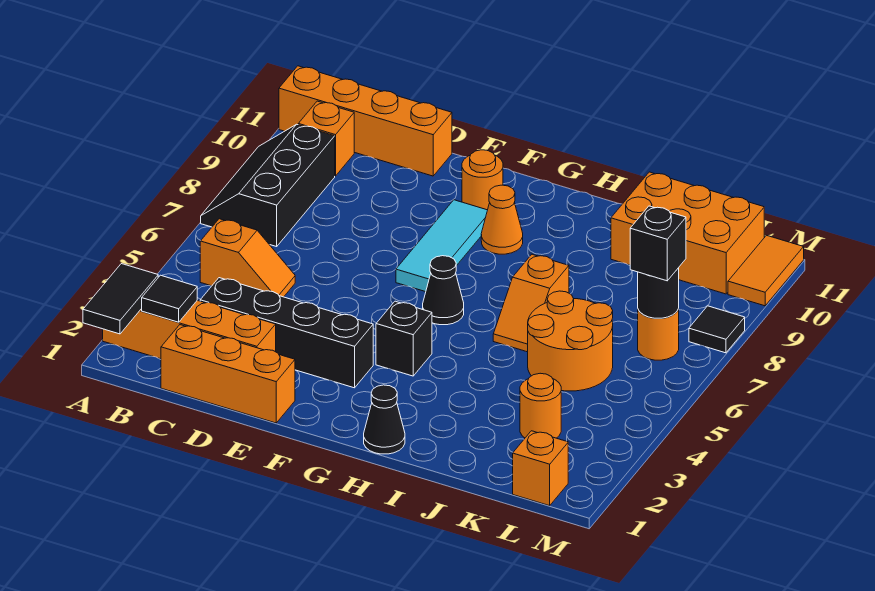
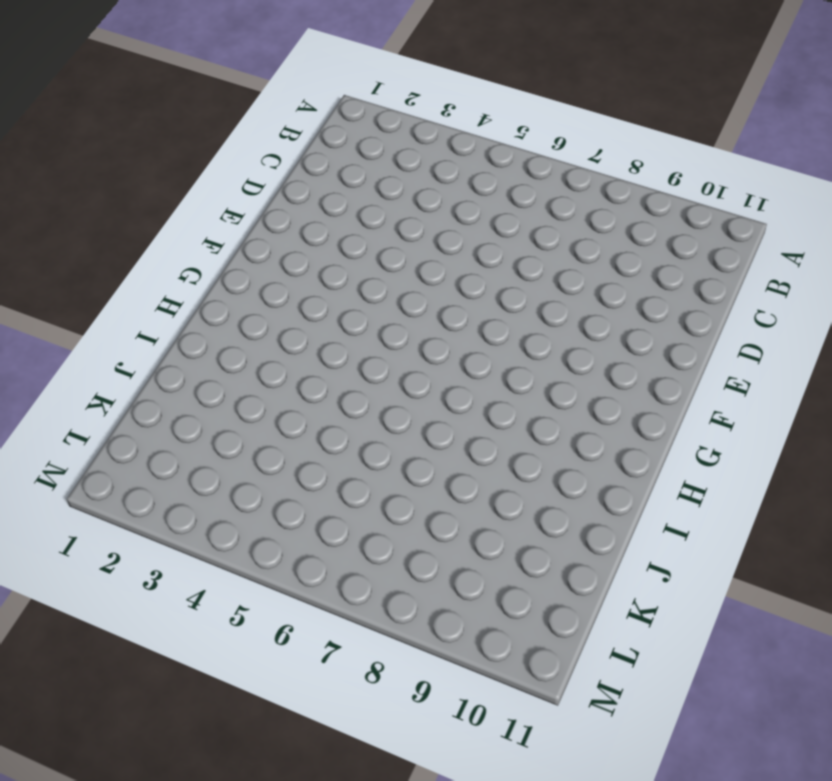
none -> orange 1x4 brick [103,300,276,359]
none -> black 2x3 slope [201,124,335,247]
none -> orange 1x4 brick [279,66,452,176]

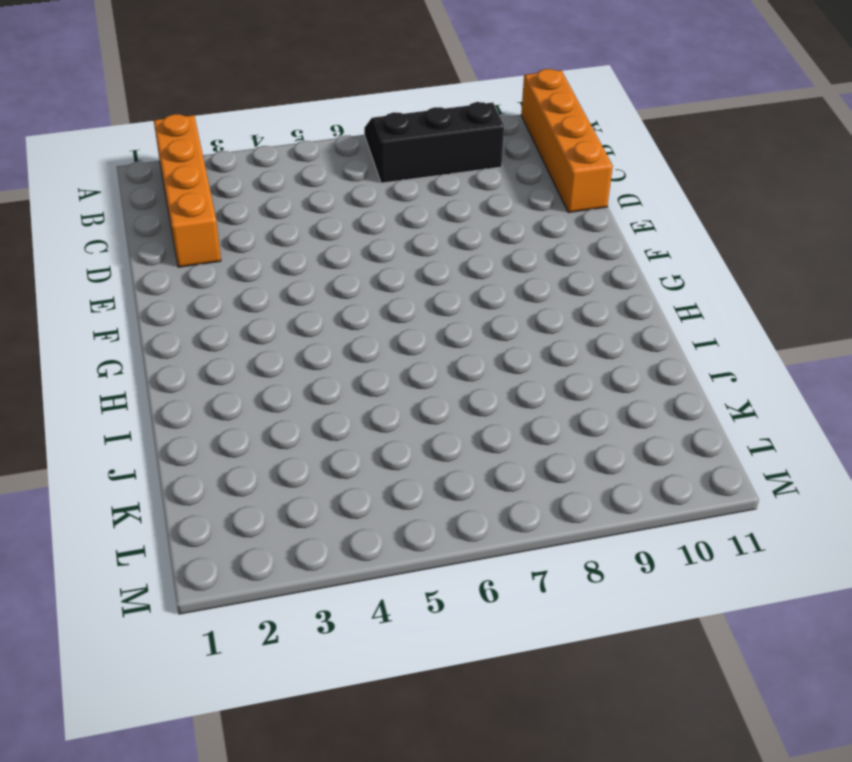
none -> orange 1x2 slope [200,219,295,297]
none -> orange 1x1 brick [298,101,354,176]
none -> orange 1x3 brick [161,325,295,423]

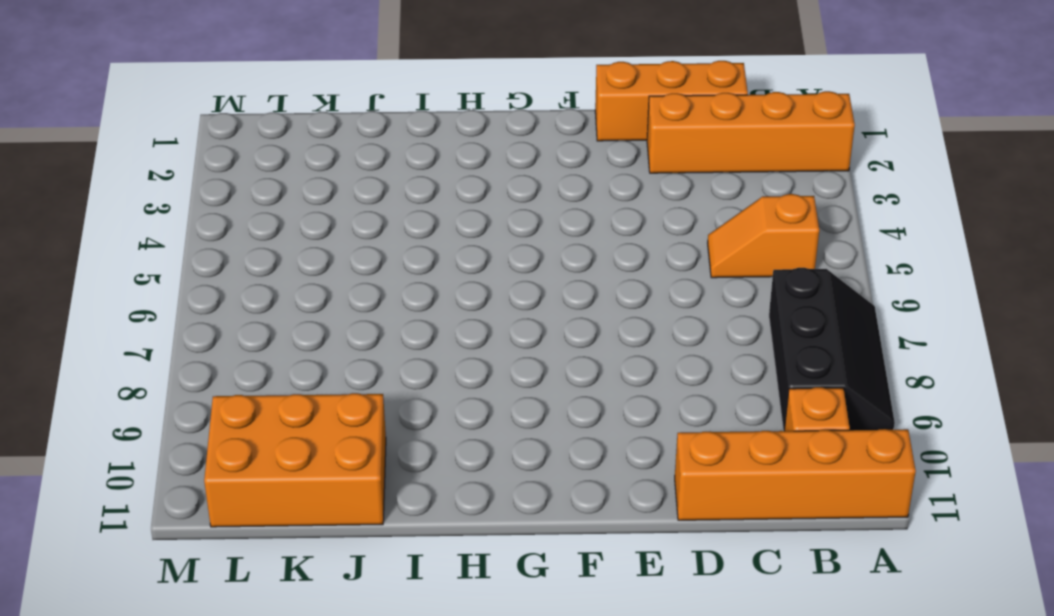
none -> black 1x4 brick [200,278,373,388]
none -> cyan 1x3 tile [396,200,487,292]
none -> orange 1x1 round brick [462,150,503,210]

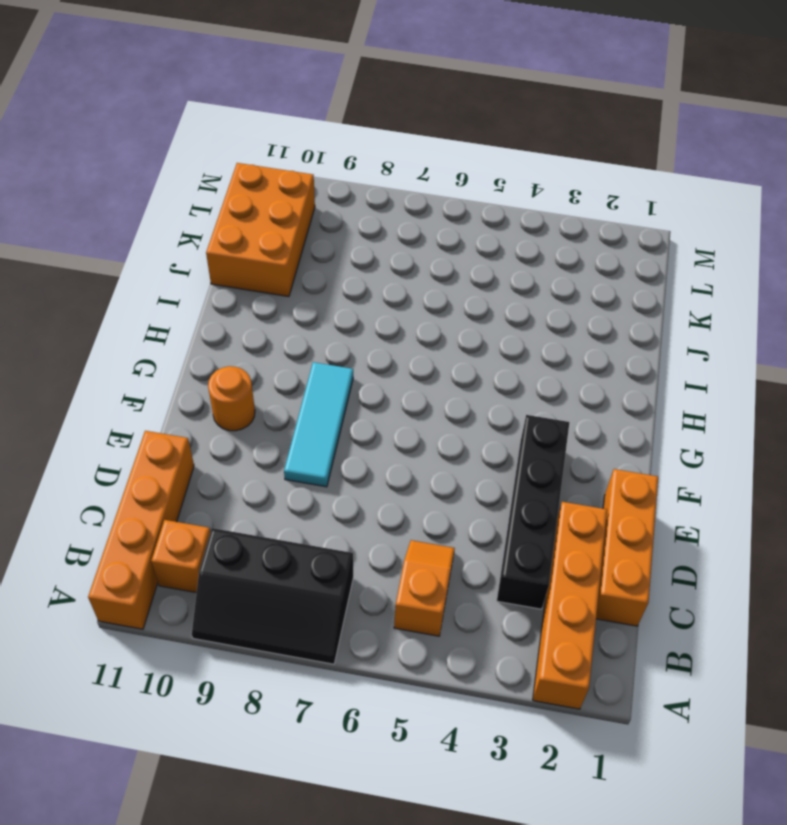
cyan 1x3 tile [284,362,353,487] -> cyan 1x3 tile turned to [396,200,487,292]
none -> black 1x1 brick [376,301,432,376]
none -> black 1x1 cone [423,256,464,325]
none -> orange 1x1 cone [481,185,523,254]

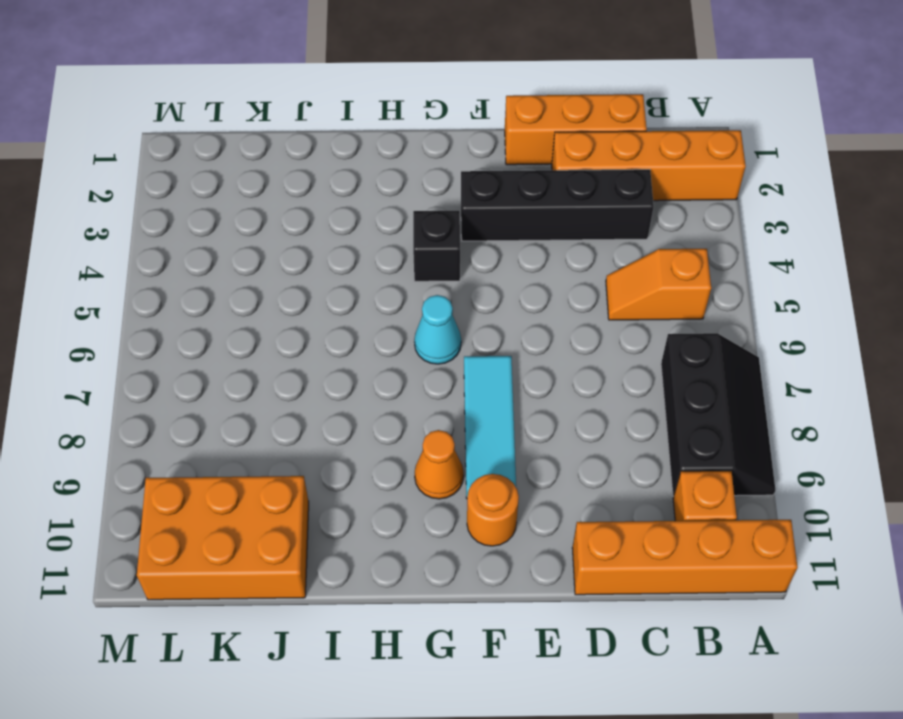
cyan 1x1 cone [414,295,461,364] -> black 1x1 cone [423,256,464,325]
none -> black 1x1 cone [364,385,405,454]
none -> orange 1x2 slope [493,254,569,352]
none -> orange 2x2 round brick [528,291,613,391]

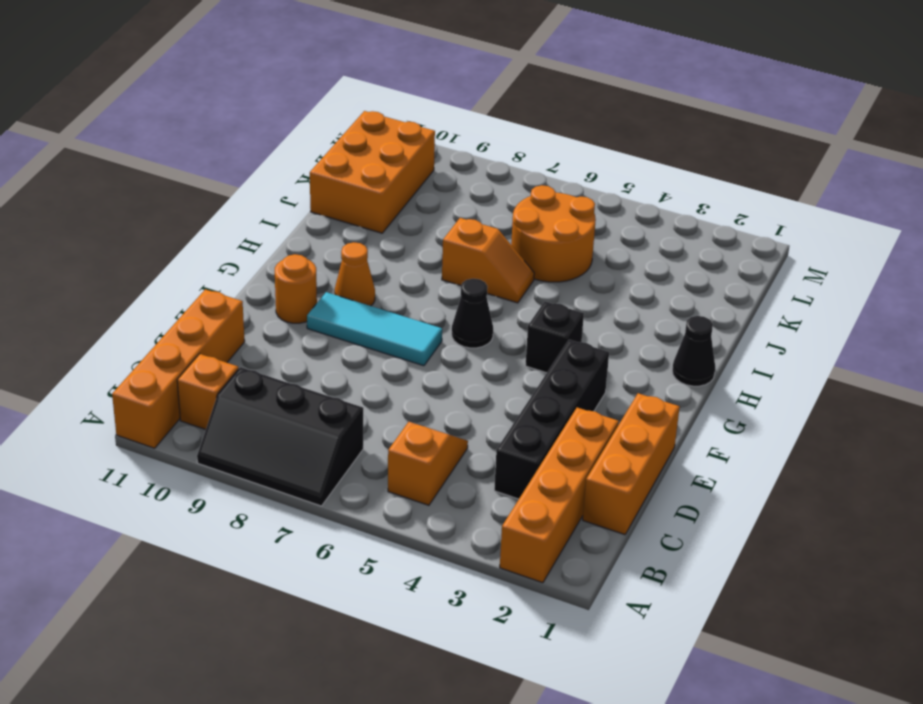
none -> orange 1x1 round brick [520,373,561,438]
none -> orange 1x1 brick [513,431,568,506]
none -> orange 1x1 round brick [638,309,679,360]

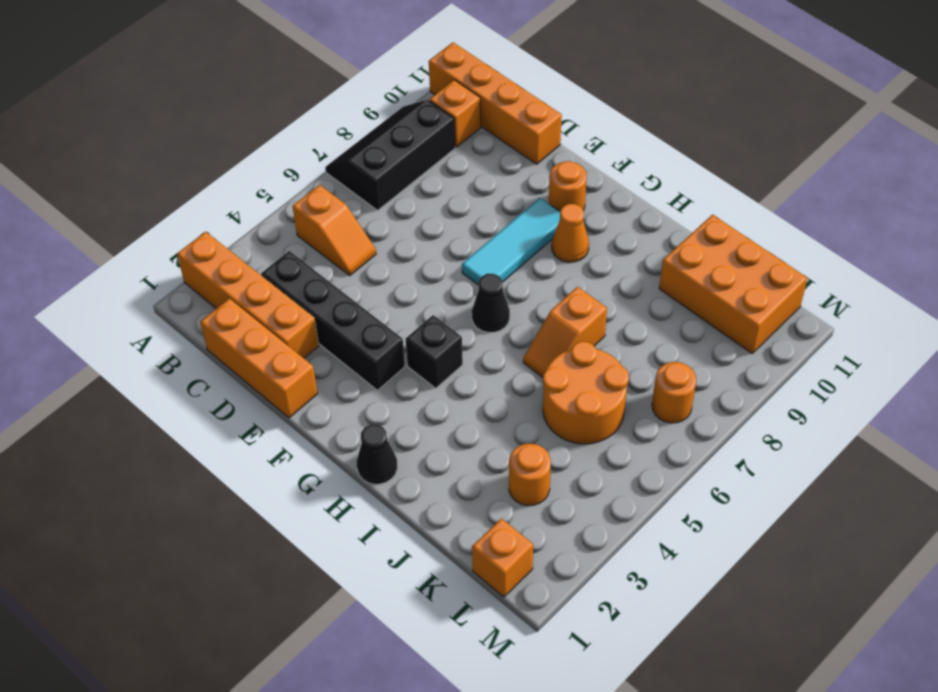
none -> black 1x1 tile [689,306,745,353]
none -> orange 1x2 tile [728,235,804,306]
none -> black 1x2 tile [83,264,158,334]

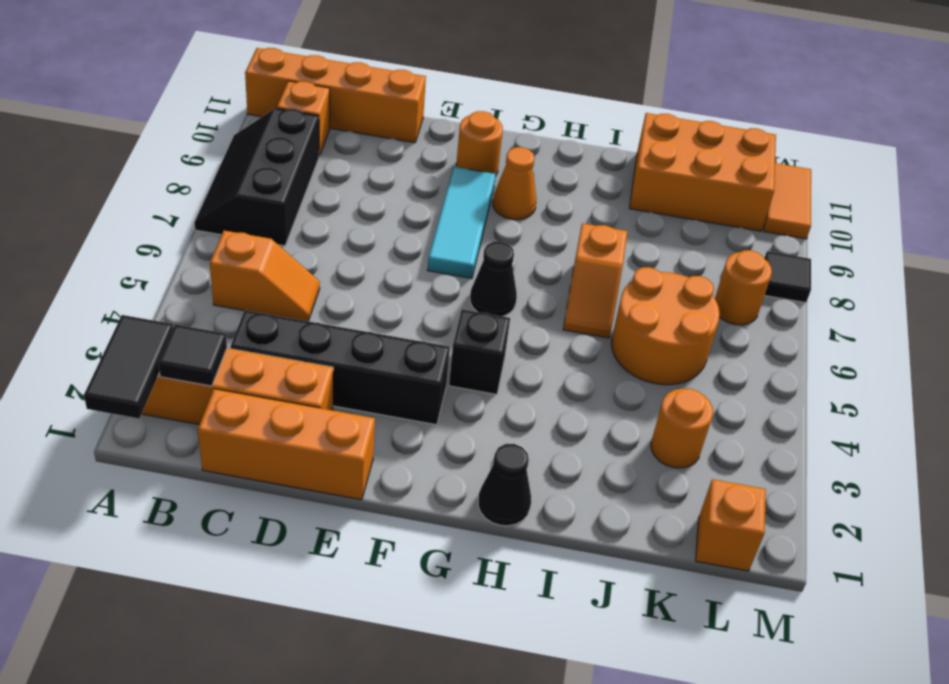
none -> black 1x1 round brick [638,268,679,318]
none -> black 1x1 brick [630,206,686,281]

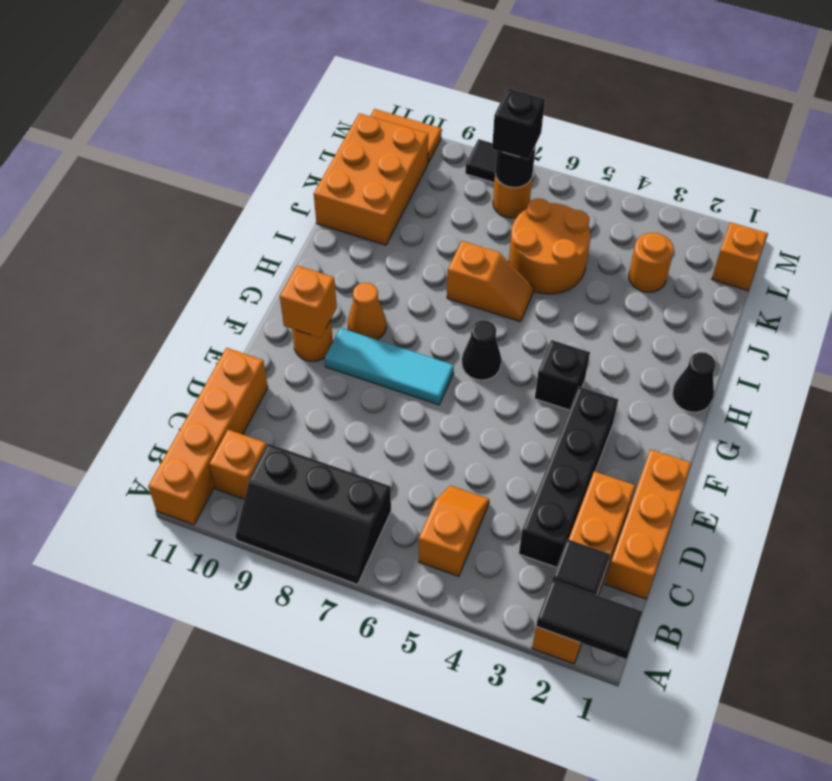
orange 1x1 brick [280,266,337,338] -> none

